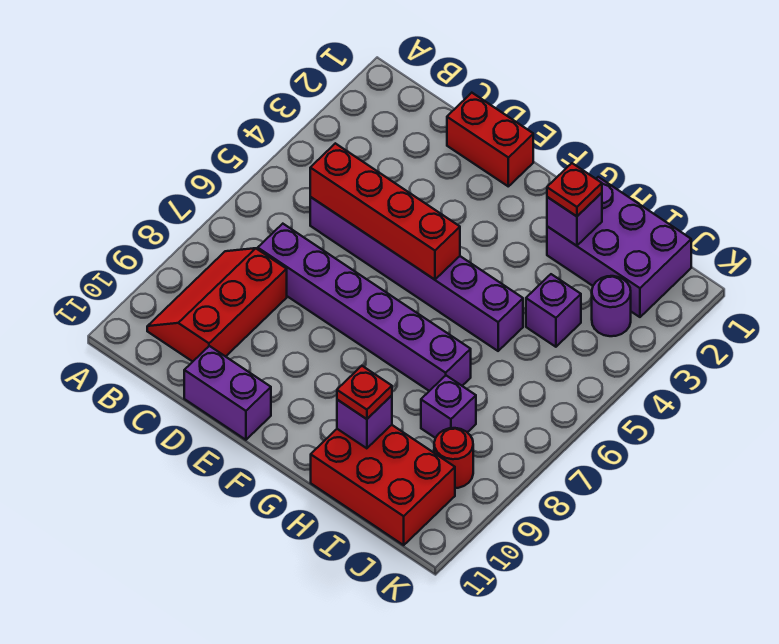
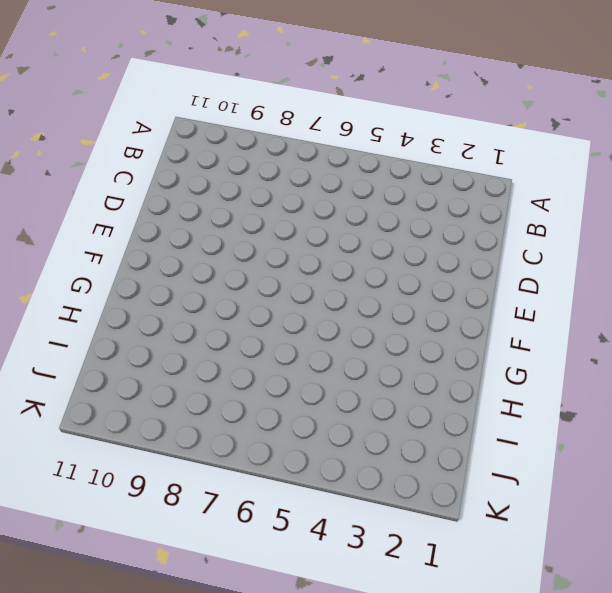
none -> red 2x3 slope [147,248,287,362]
none -> purple 1x6 brick [310,197,523,351]
none -> purple 1x6 brick [258,224,471,391]

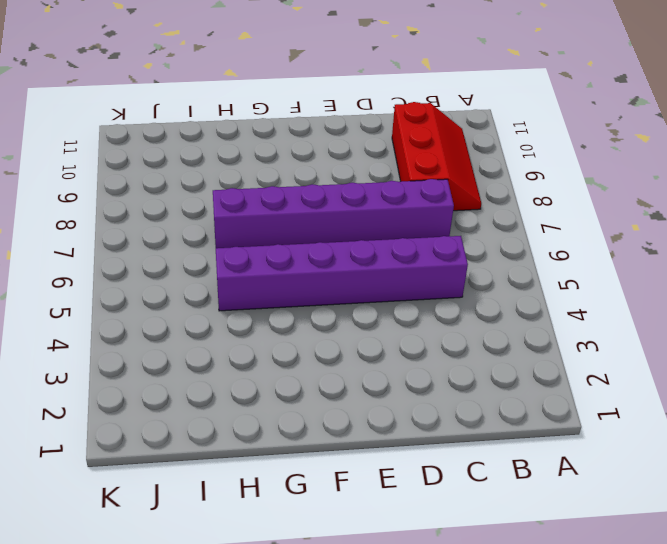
none -> red 1x2 brick [447,93,533,186]
none -> purple 1x2 brick [184,346,271,440]
none -> purple 2x3 brick [547,177,691,317]

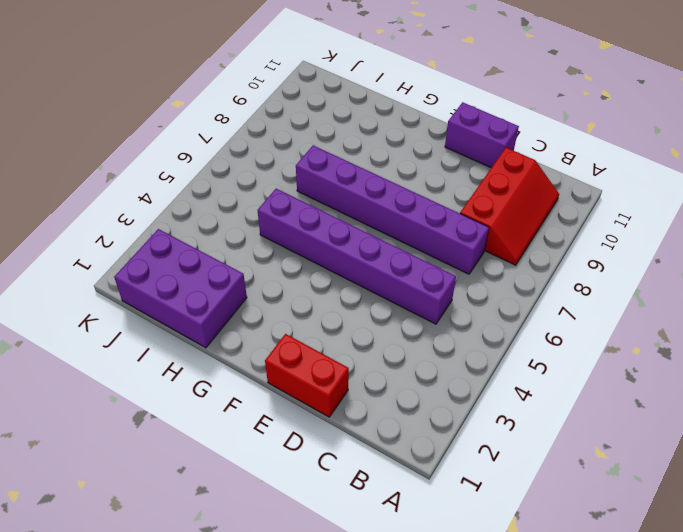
none -> red 2x3 brick [311,425,455,545]
none -> purple 1x1 brick [526,274,581,347]
none -> purple 1x1 brick [421,376,476,438]

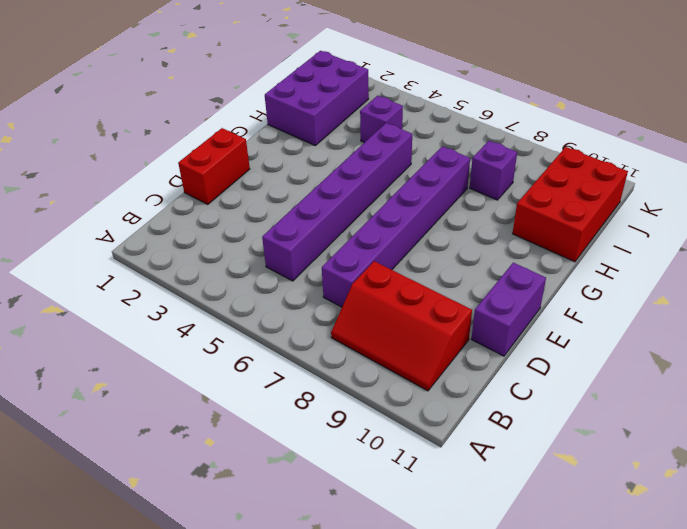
none -> purple 1x1 round brick [592,276,631,336]
none -> red 1x1 round brick [434,428,473,488]
none -> red 1x4 brick [310,143,460,280]

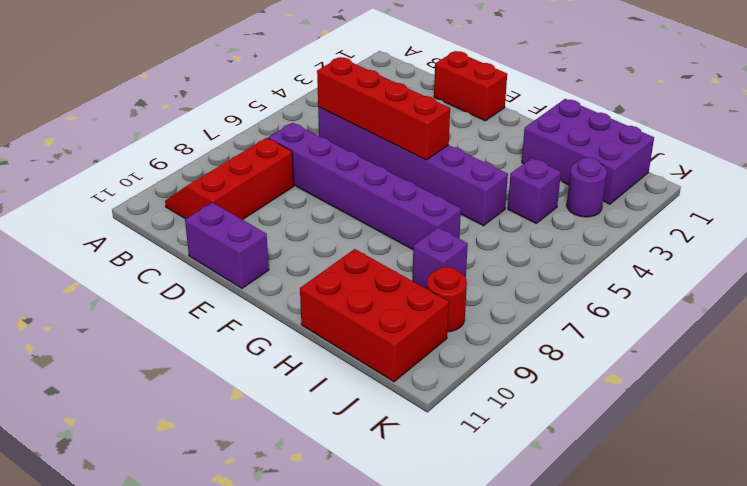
none -> purple 1x1 brick [547,193,602,246]
none -> purple 1x1 brick [337,395,392,448]
none -> red 1x1 plate [547,163,602,216]

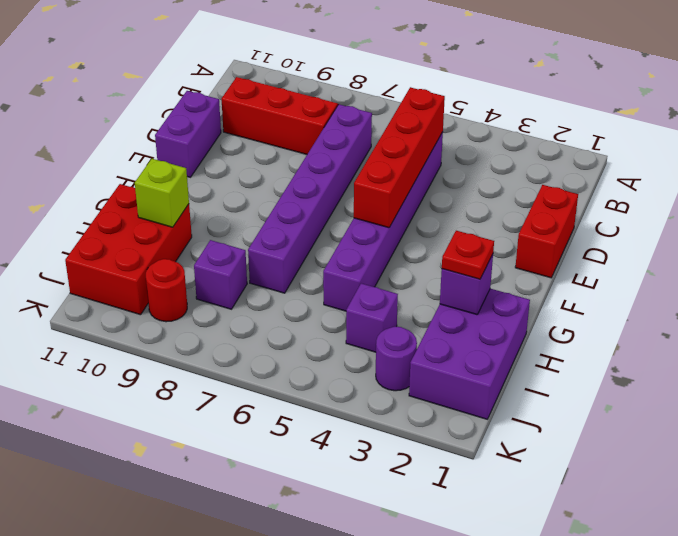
lime 1x1 brick [135,159,189,227] -> purple 1x1 brick [337,395,392,448]
none -> red 1x1 plate [337,366,392,419]

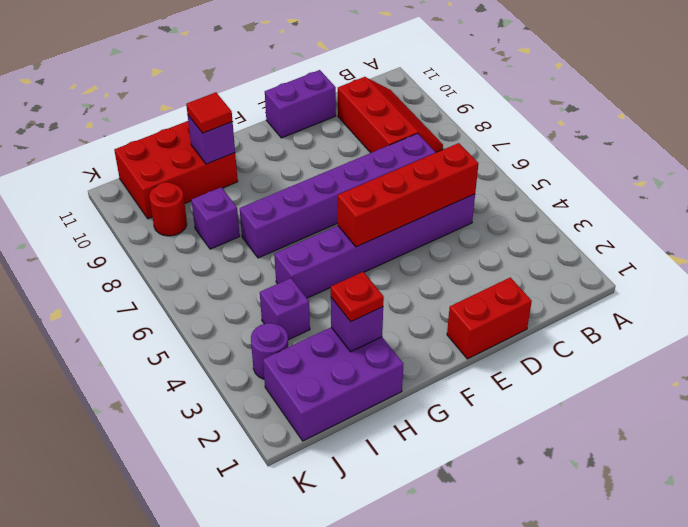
red 1x1 tile [186,92,233,133] -> red 1x1 plate [337,366,392,419]

